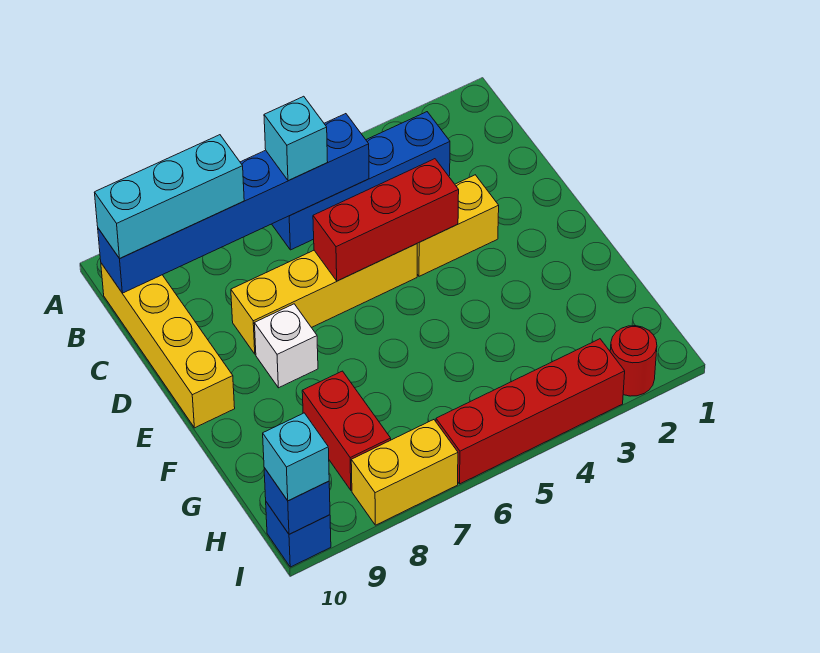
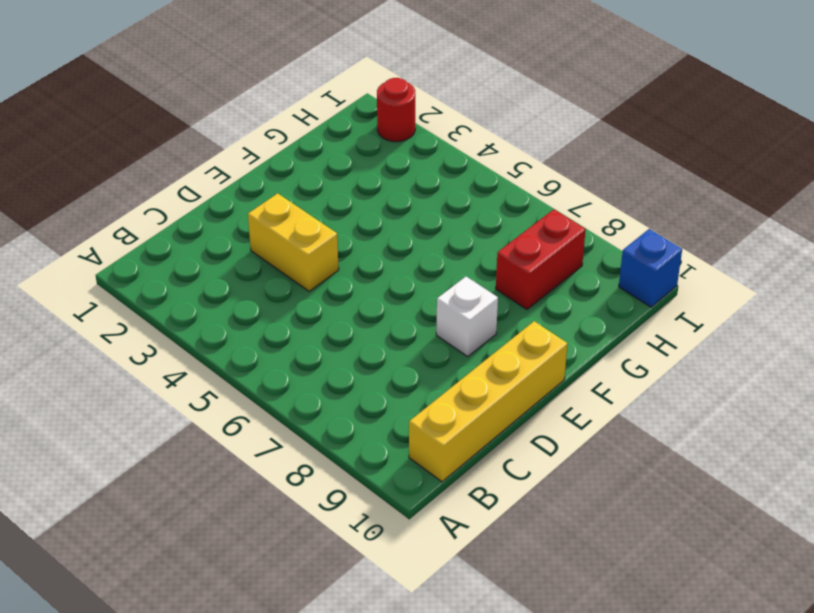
none -> blue 1x4 brick [272,112,450,250]
none -> yellow 1x4 brick [231,244,417,354]
none -> red 1x4 brick [436,339,625,484]

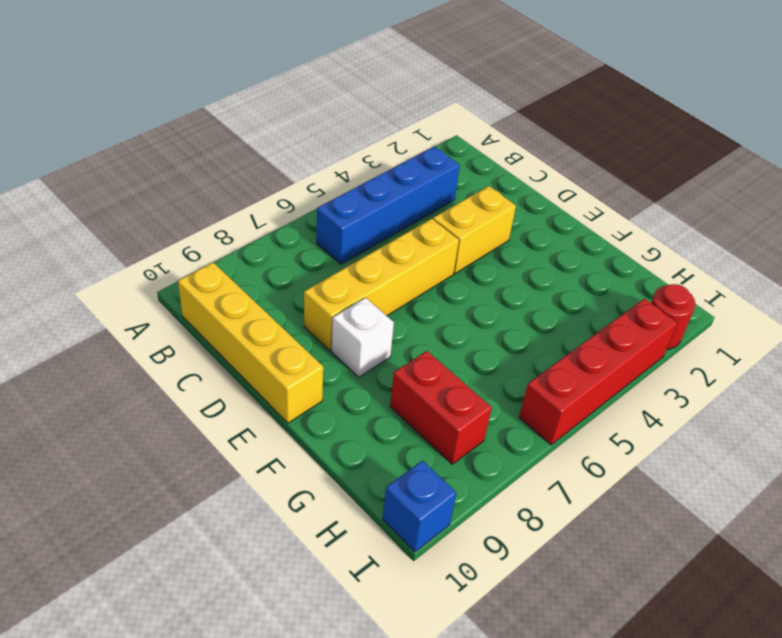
none -> yellow 1x2 brick [351,420,458,525]
none -> blue 1x6 brick [98,114,369,293]
none -> red 1x3 brick [313,159,459,281]

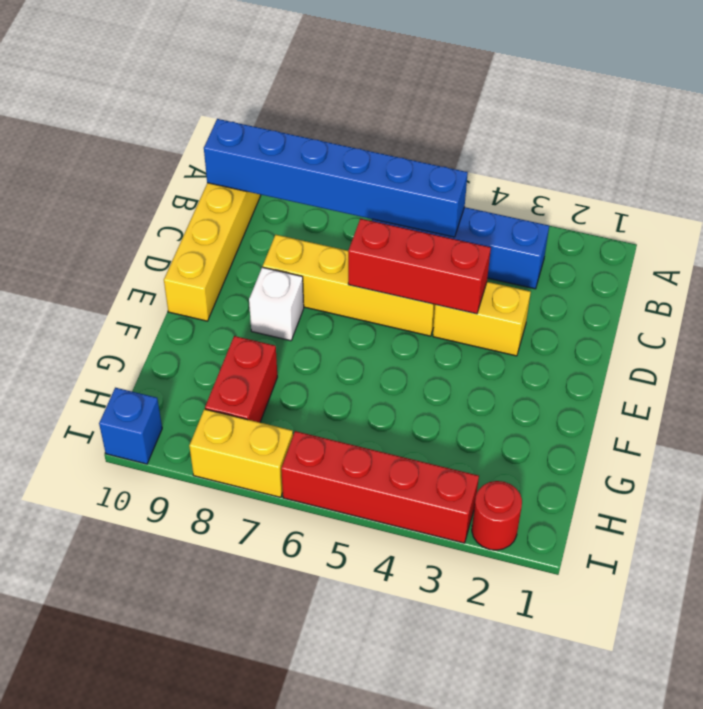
none -> blue 1x1 brick [264,468,330,534]
none -> cyan 1x1 brick [264,96,328,181]
none -> cyan 1x3 brick [94,135,244,258]

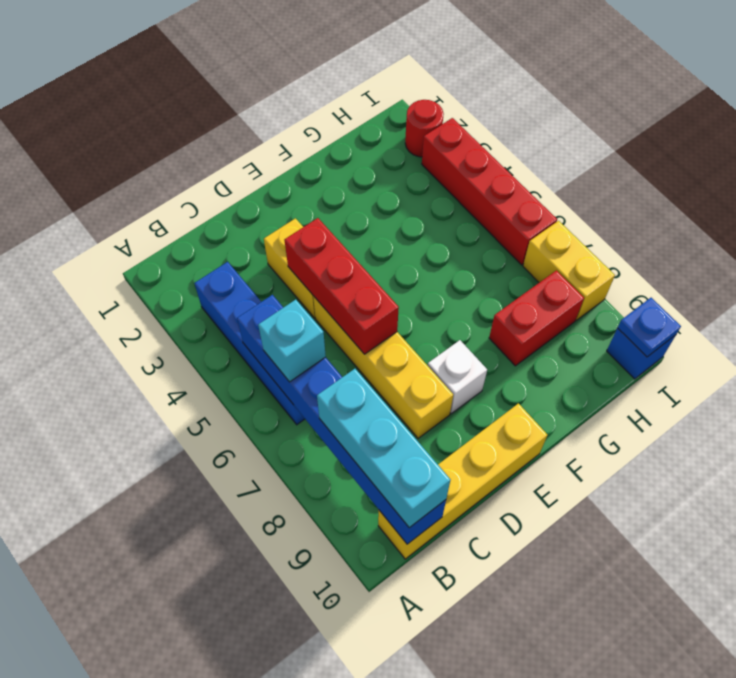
blue 1x1 plate [618,298,681,357] -> blue 1x1 brick [264,468,330,534]
none -> cyan 1x1 brick [263,413,329,501]

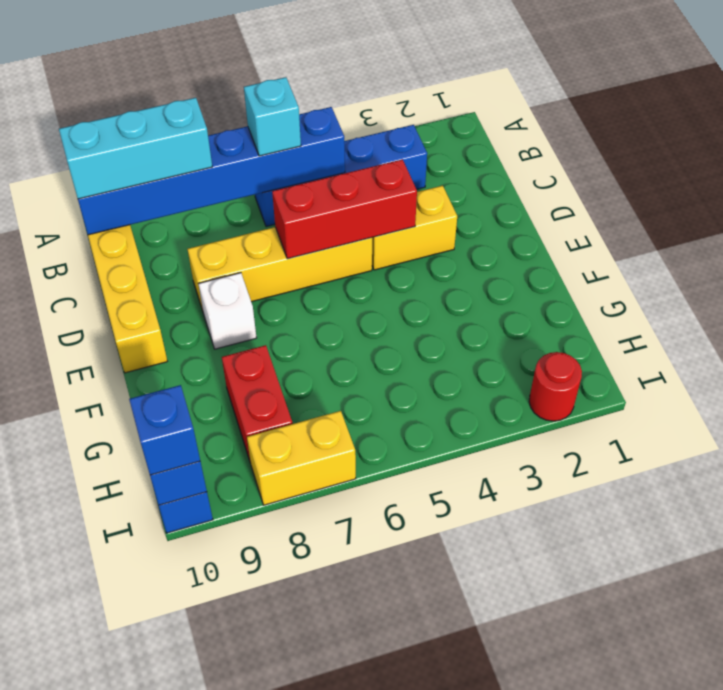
blue 1x1 brick [129,385,200,475] -> cyan 1x1 brick [263,413,329,501]
none -> red 1x4 brick [436,339,625,484]

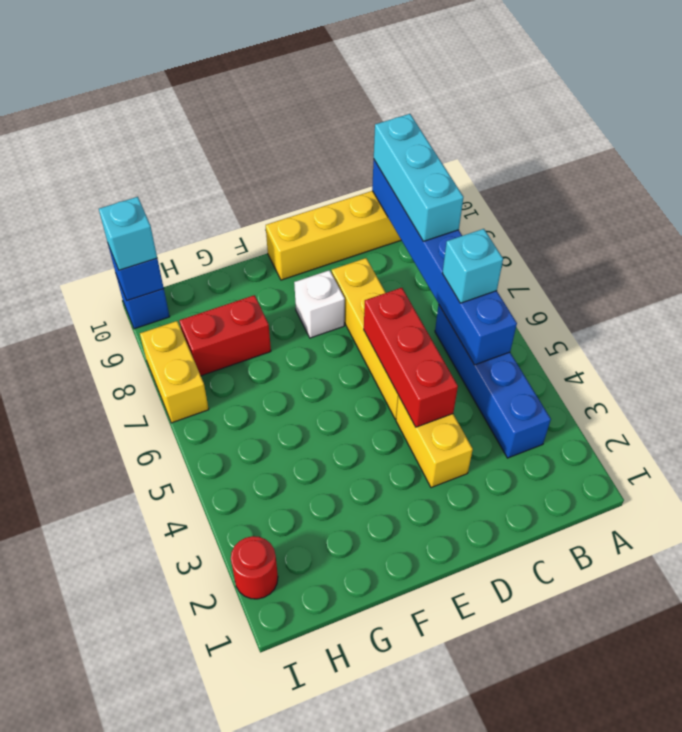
none -> red 1x4 brick [436,339,625,484]

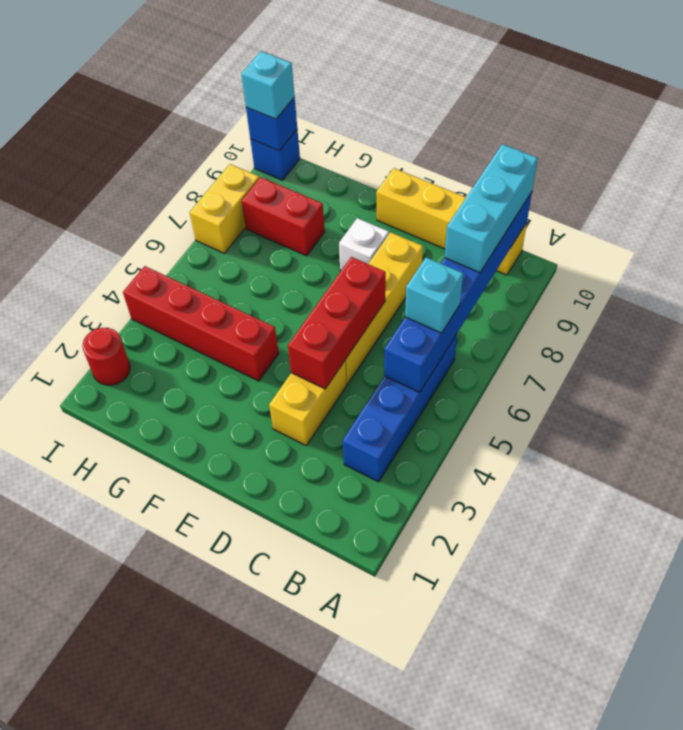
red 1x4 brick [123,266,279,381] -> red 1x4 brick turned to [436,339,625,484]

